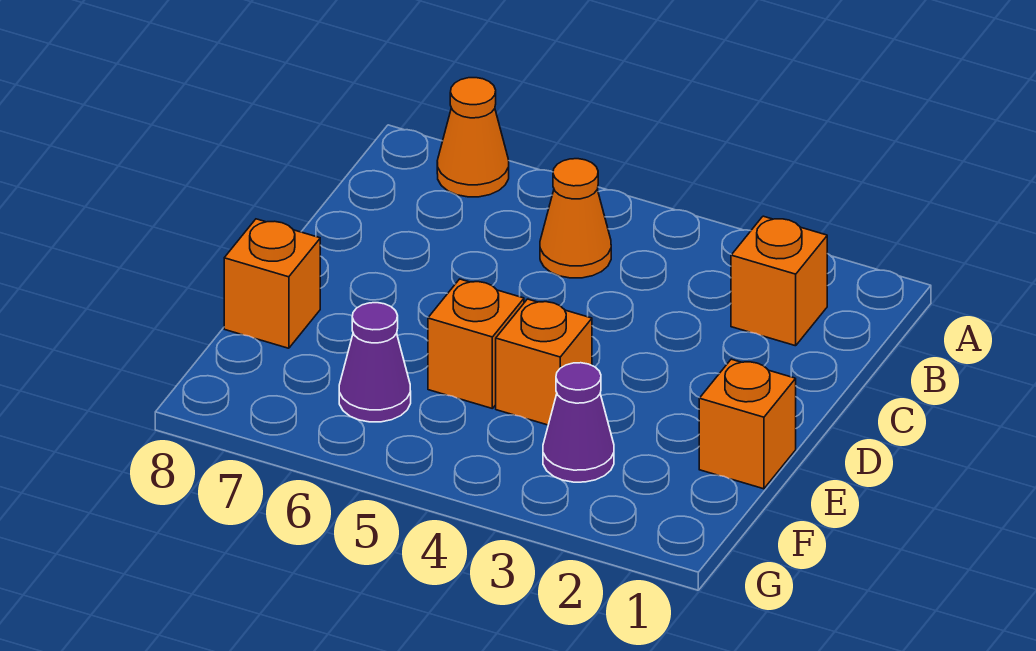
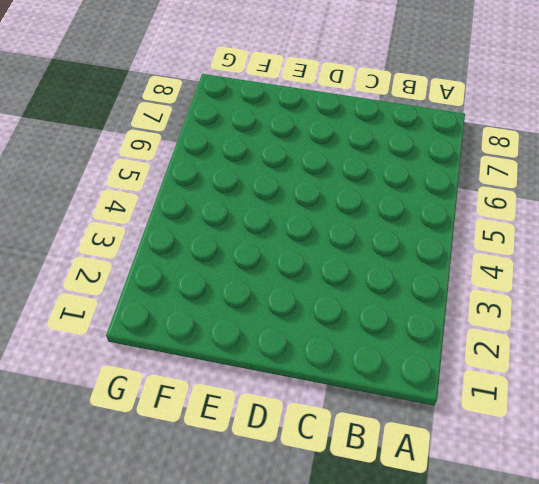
none -> orange 1x1 cone [437,78,509,197]
none -> orange 1x1 brick [731,216,827,346]

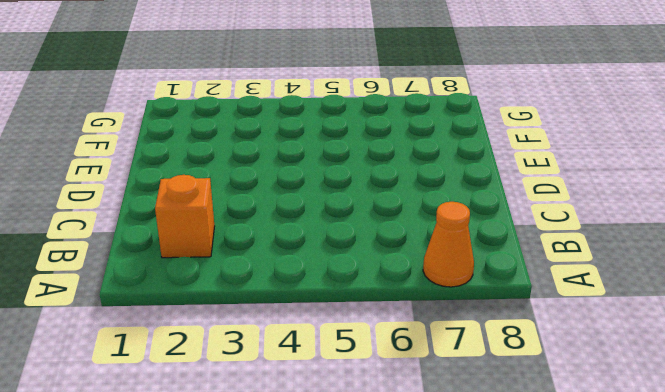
none -> orange 1x1 cone [540,159,611,278]
none -> orange 1x1 brick [699,359,796,489]

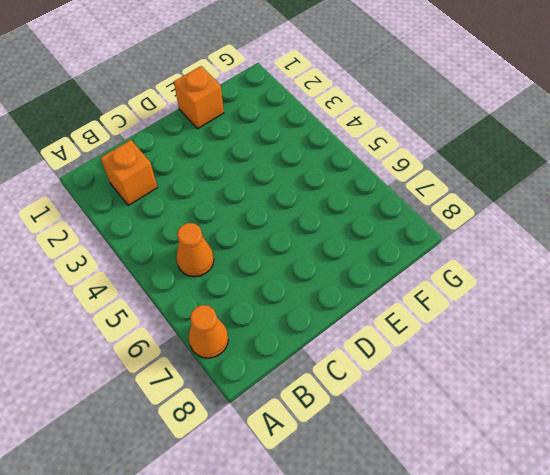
none -> orange 1x1 brick [496,299,592,425]
none -> orange 1x1 brick [428,279,524,408]

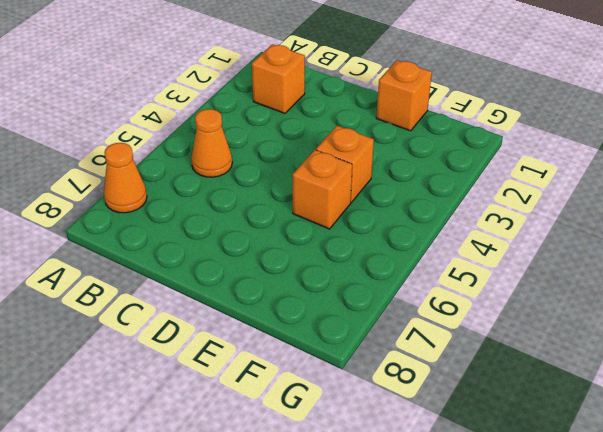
none -> orange 1x1 brick [224,219,320,348]
none -> purple 1x1 cone [543,363,614,482]

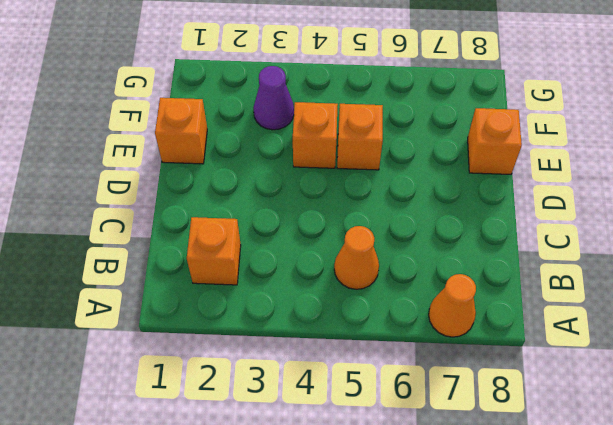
none -> purple 1x1 cone [339,303,411,422]

